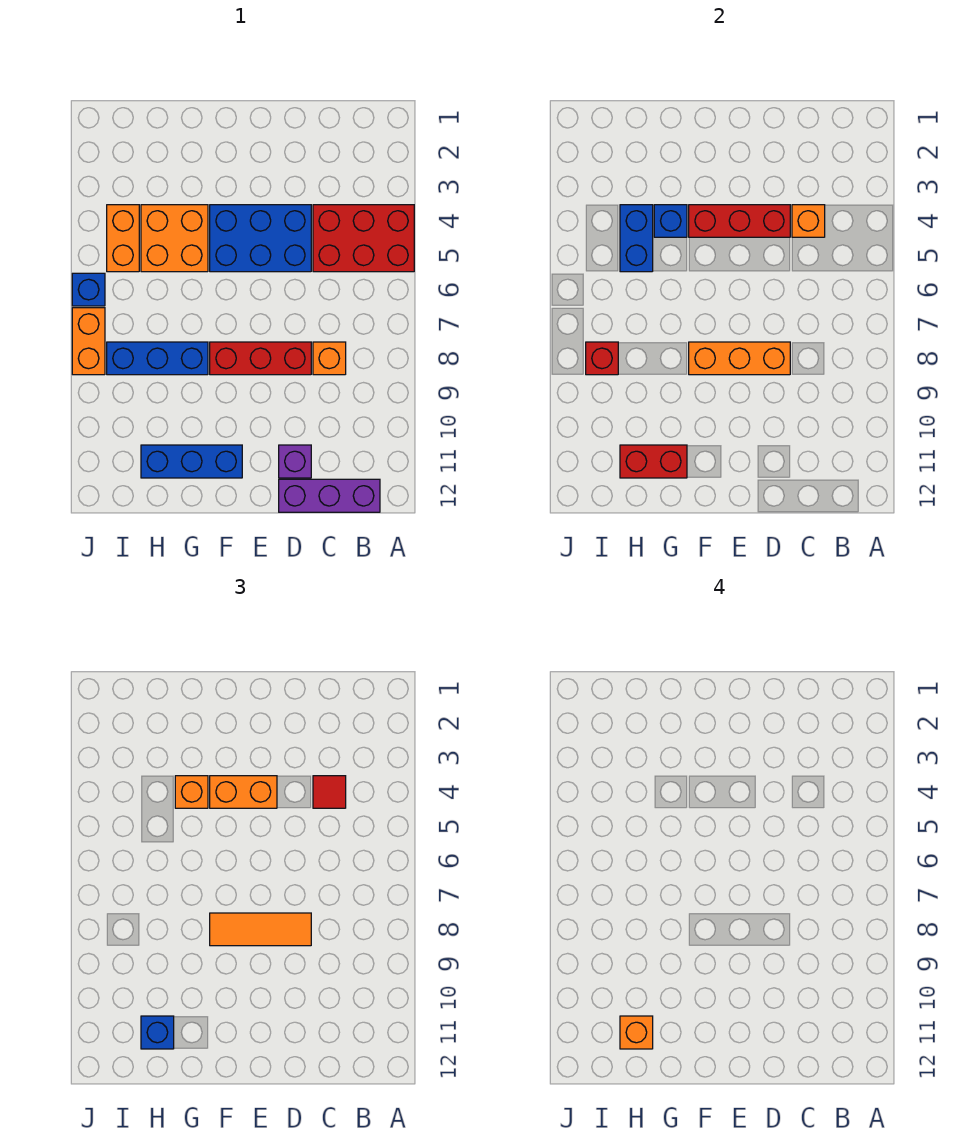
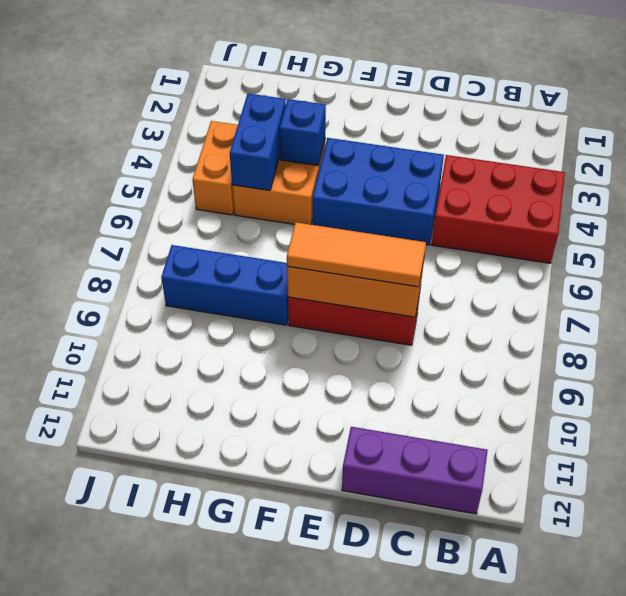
none -> orange 1x1 brick [313,342,346,375]
none -> purple 1x1 brick [279,445,311,478]
none -> blue 1x3 brick [141,445,242,478]

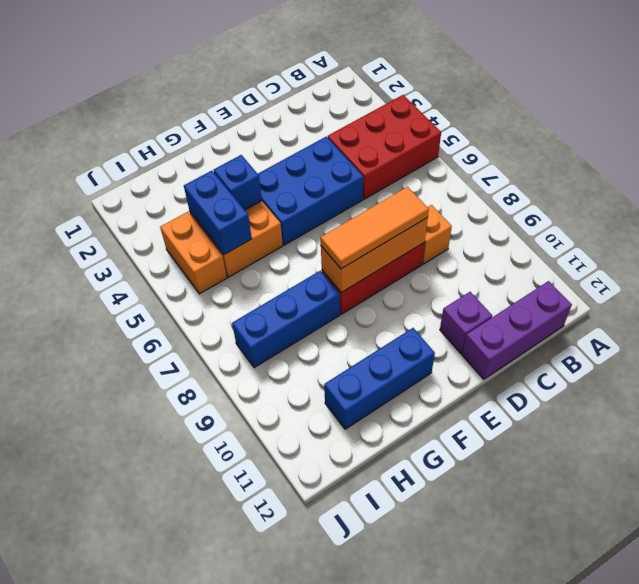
none -> blue 1x1 brick [72,273,105,306]
none -> orange 1x2 brick [72,308,105,375]
none -> orange 1x1 brick [792,205,825,237]

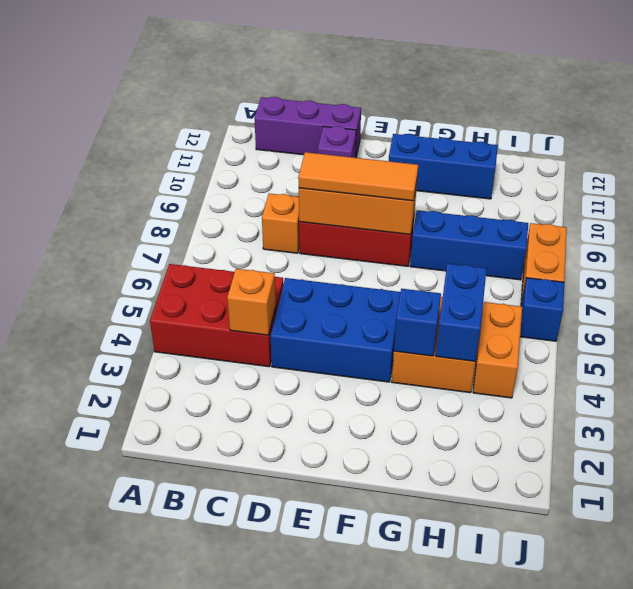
none -> red 1x3 brick [689,205,790,237]
none -> red 1x2 brick [620,445,687,478]
none -> red 1x1 brick [586,342,618,375]

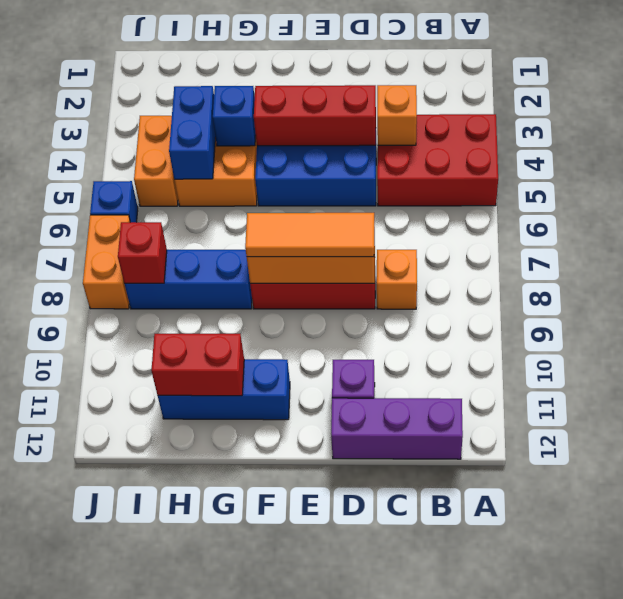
none -> red 1x1 tile [313,776,346,808]
none -> orange 1x2 brick [210,776,277,808]
none -> orange 1x1 brick [175,776,208,808]

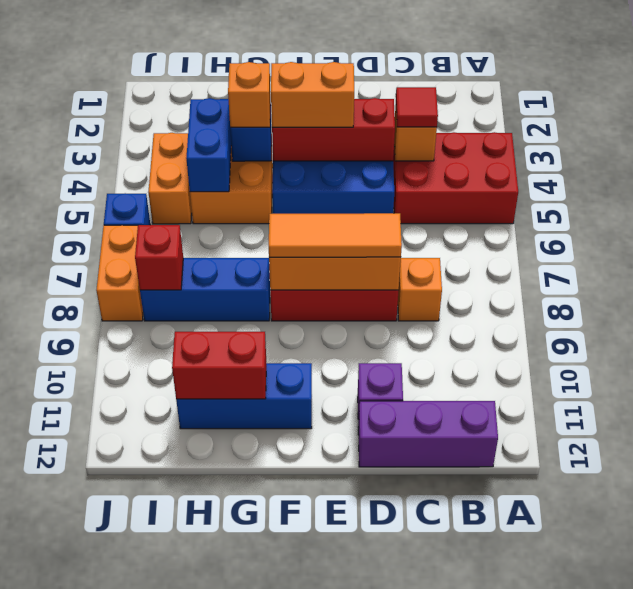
none -> blue 1x1 brick [141,1016,174,1049]
none -> orange 1x1 brick [620,1016,653,1049]

